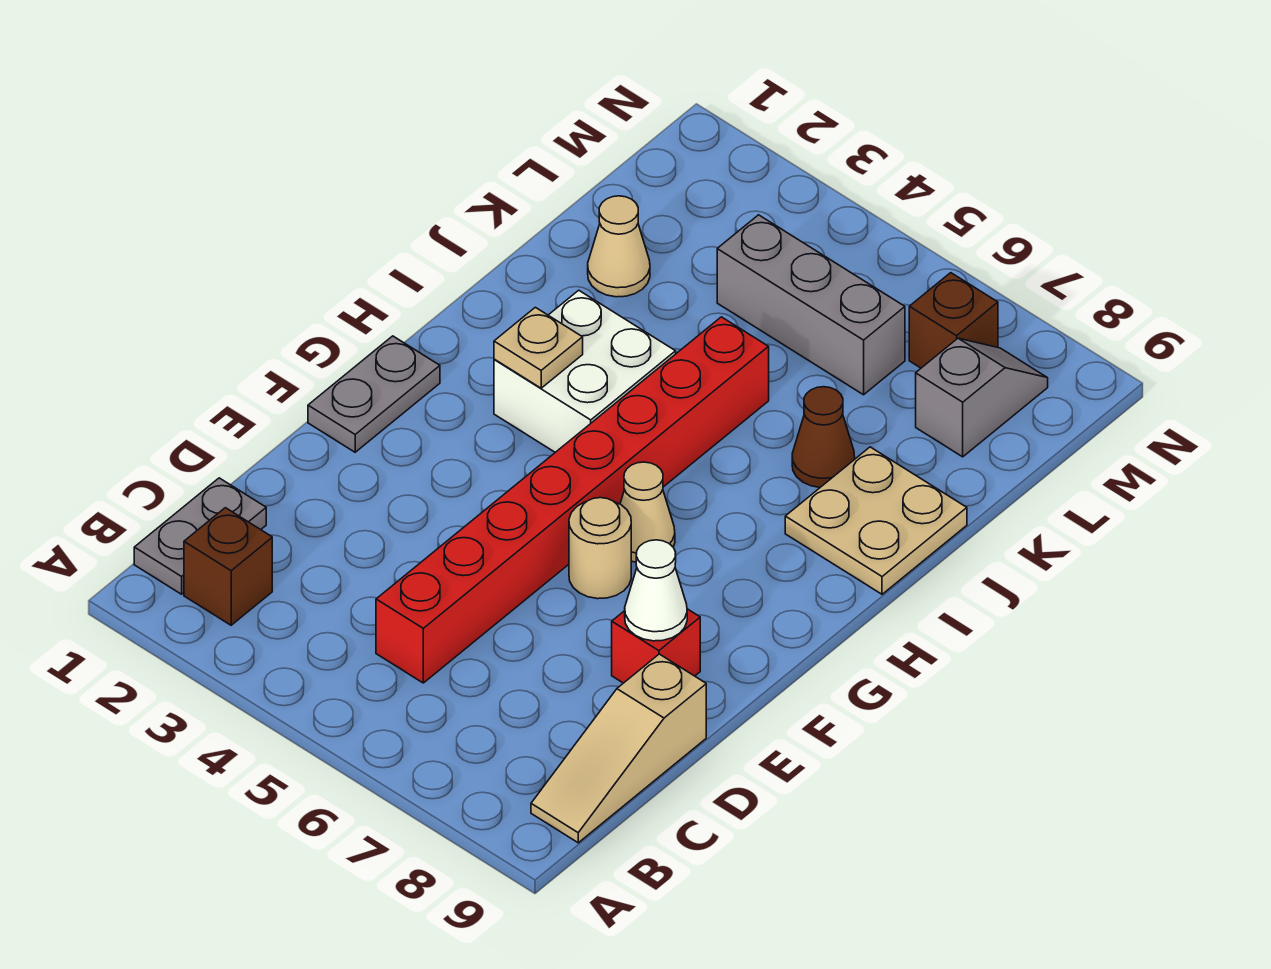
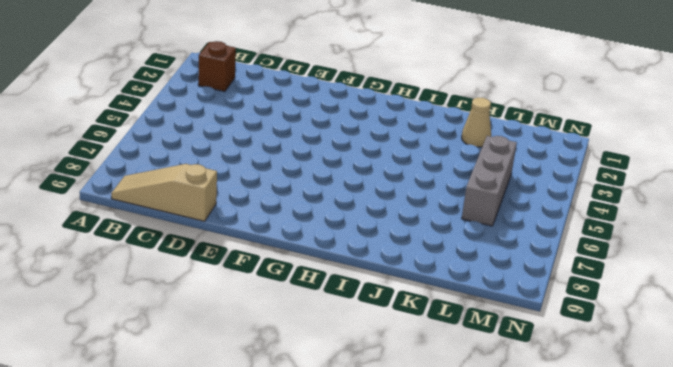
none -> grey 1x2 plate [134,478,266,594]
none -> red 1x8 brick [376,317,769,683]
none -> red 1x1 brick [612,609,700,683]

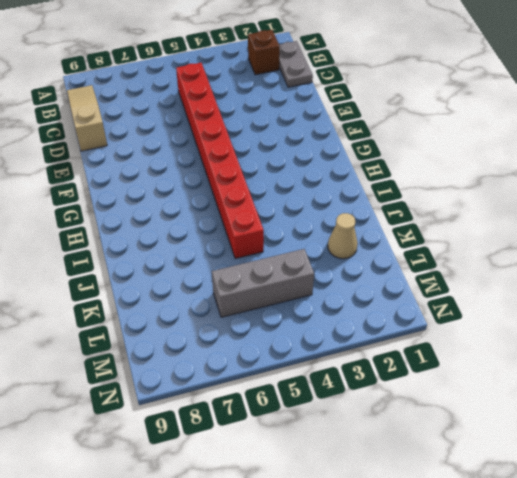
none -> red 1x1 brick [612,609,700,683]
none -> grey 1x2 plate [308,336,440,452]
none -> tan 1x1 round brick [569,498,631,599]

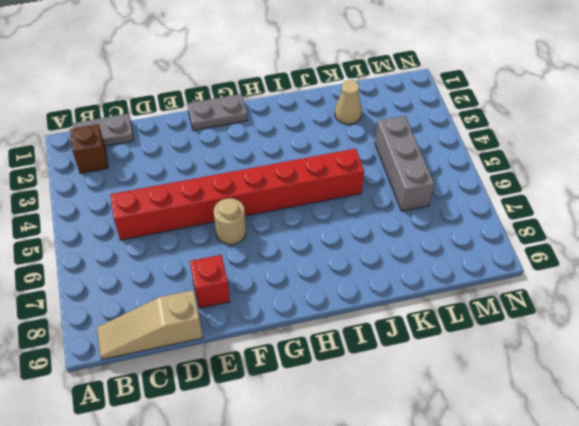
none -> tan 1x1 cone [620,462,675,562]
none -> white 2x2 brick [494,290,676,452]
none -> tan 2x2 plate [785,447,967,594]

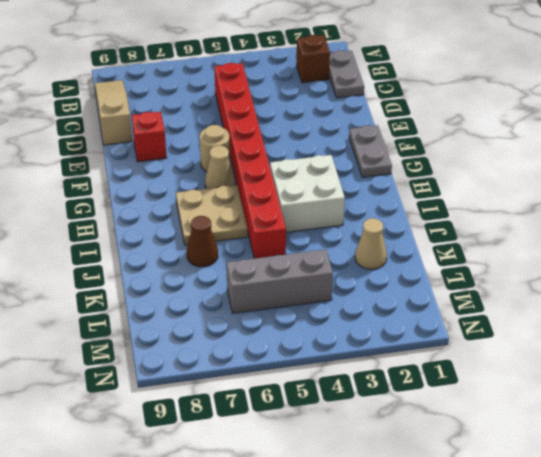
tan 2x2 plate [176,185,248,245] -> tan 2x2 plate moved to [785,447,967,594]
none -> grey 1x2 slope [916,338,1048,457]
none -> brown 1x1 brick [909,273,998,368]
none -> white 1x1 cone [625,540,687,641]

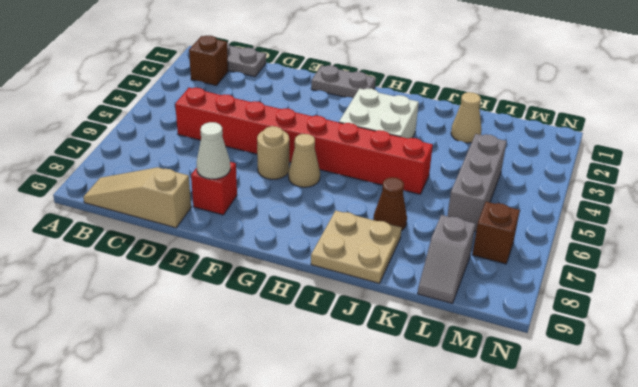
grey 1x2 slope [418,215,475,303] -> grey 1x2 slope turned to [916,338,1048,457]
none -> tan 1x1 plate [494,307,583,388]

